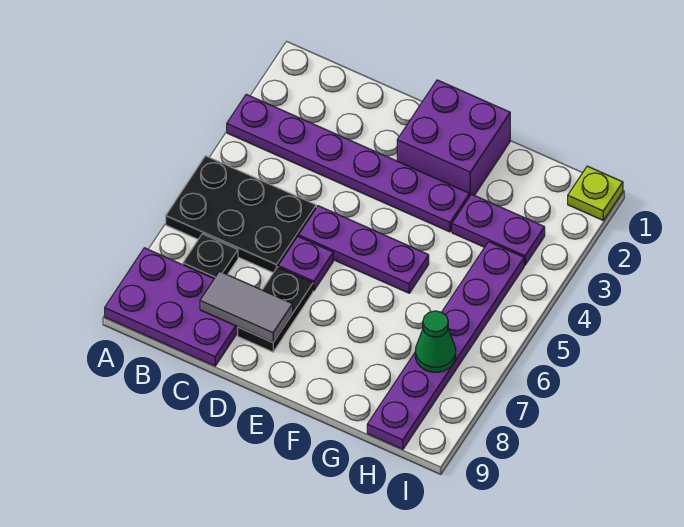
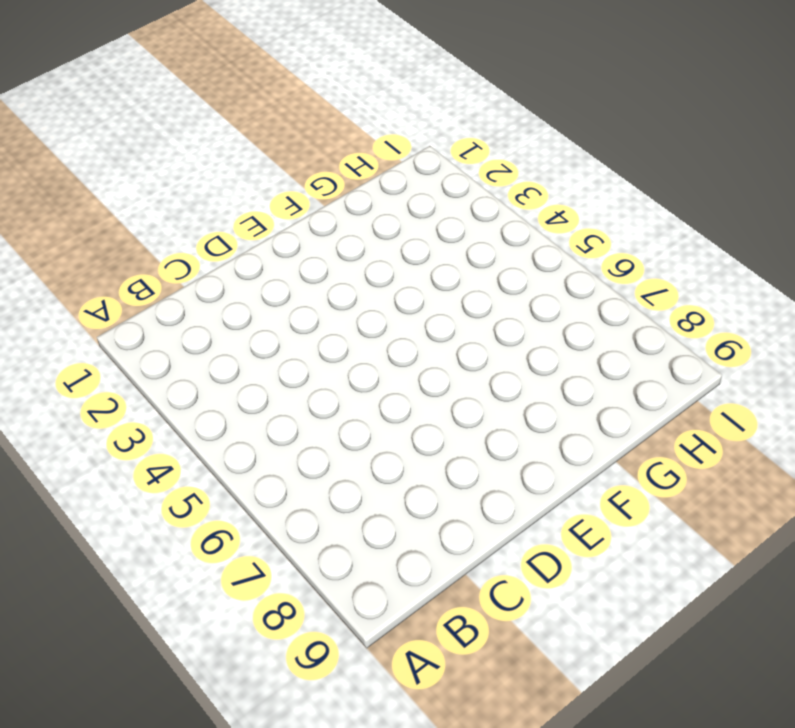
none -> purple 1x6 plate [227,94,470,232]
none -> black 2x3 plate [166,156,316,273]
none -> purple 2x3 plate [105,248,238,366]

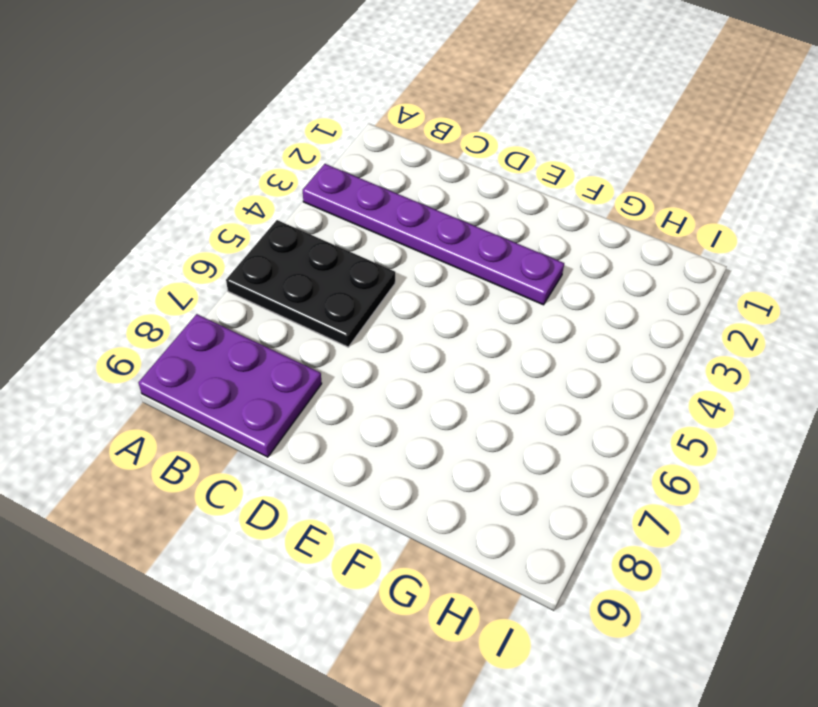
none -> black 1x1 plate [183,234,238,279]
none -> purple 1x3 plate [299,206,429,293]
none -> purple 1x1 plate [278,237,333,291]

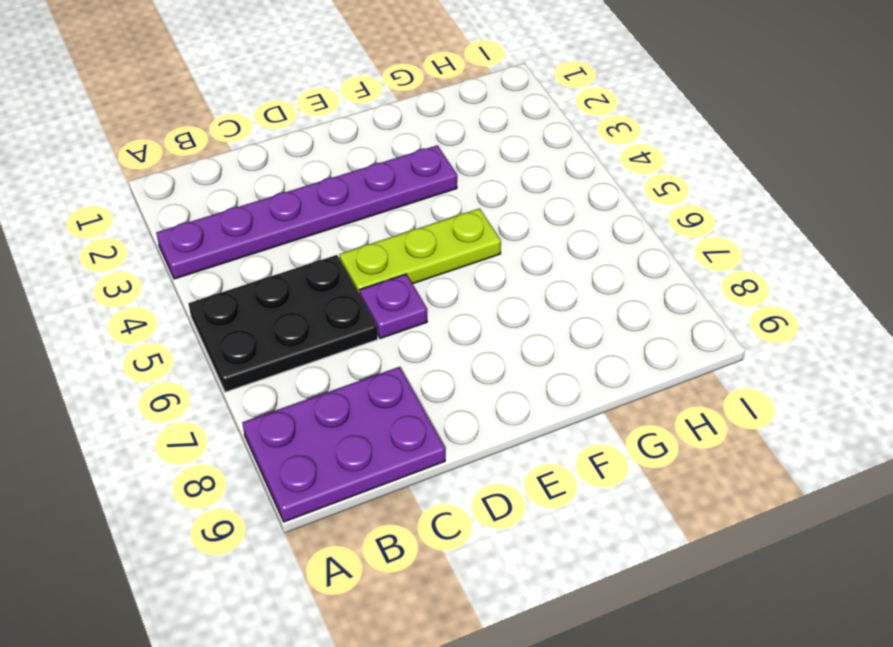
lime 1x3 plate [340,208,501,295] -> purple 1x3 plate [299,206,429,293]
none -> black 1x1 plate [183,234,238,279]
none -> black 1x2 plate [238,267,313,352]
none -> purple 2x2 brick [397,80,510,195]

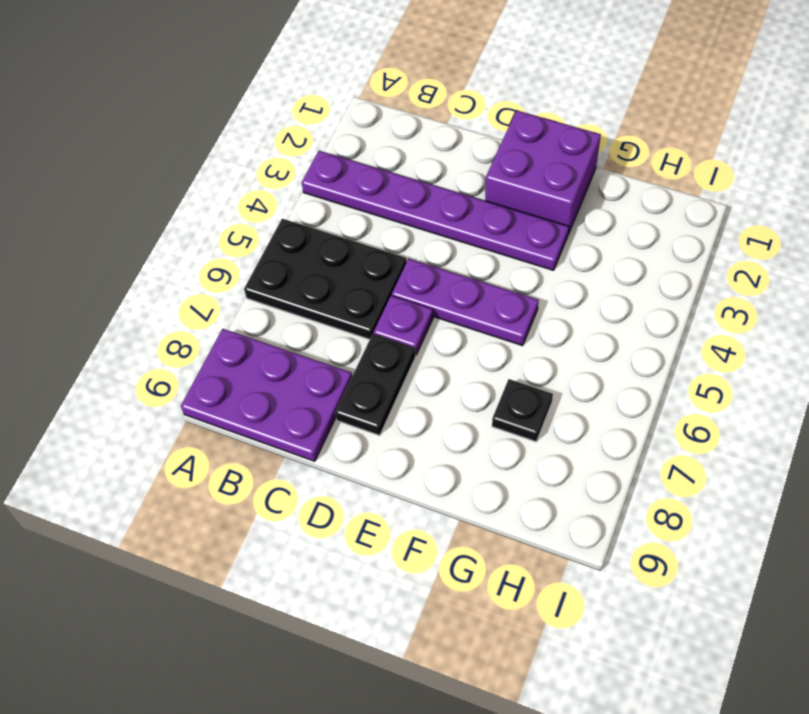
black 1x1 plate [492,379,553,442] -> black 1x1 plate moved to [183,234,238,279]
none -> purple 1x2 plate [452,194,545,265]
none -> purple 1x6 plate [367,242,524,449]
none -> lime 1x1 plate [568,166,623,220]

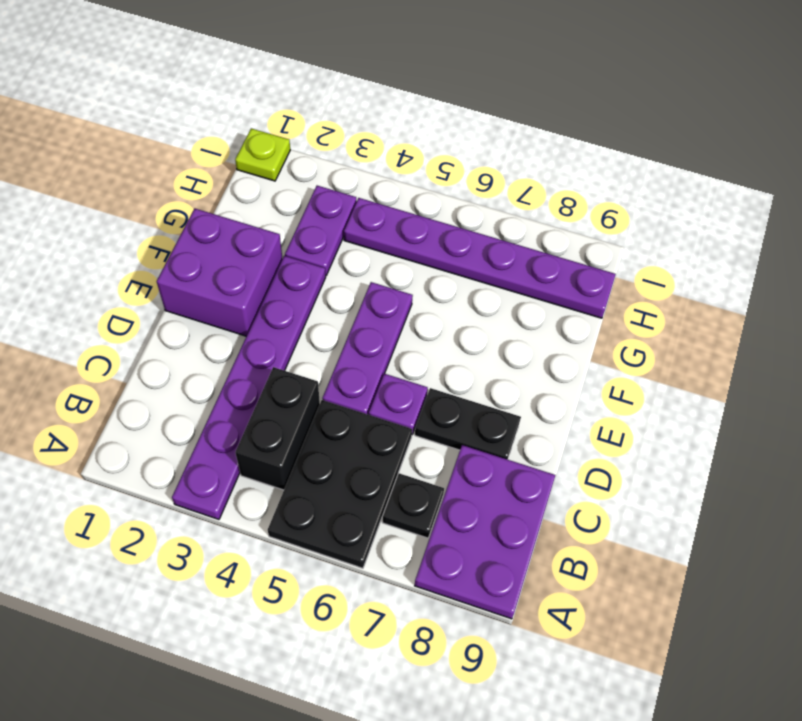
black 1x2 brick [235,367,320,490] -> none
none -> grey 1x2 tile [200,271,293,342]
none -> green 1x1 cone [415,311,456,372]

